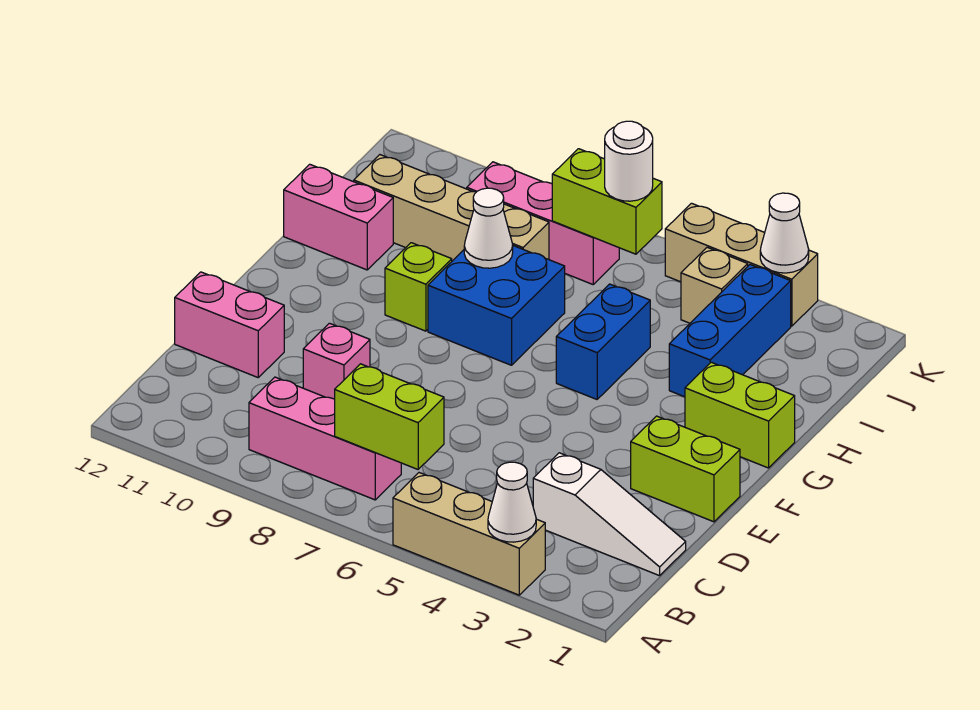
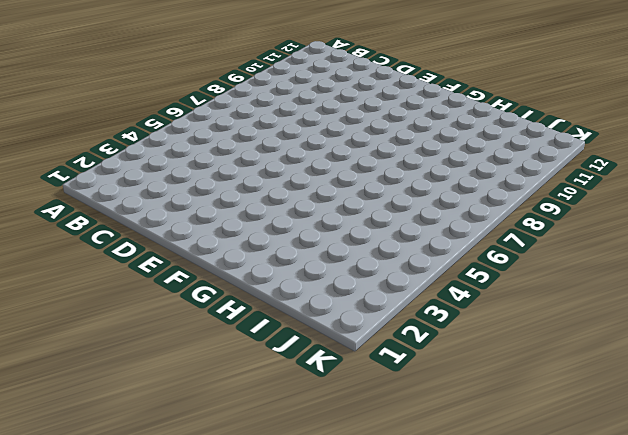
none -> tan 1x3 brick [393,473,545,595]
none -> pink 1x3 brick [249,377,401,500]
none -> white 1x3 slope [533,453,686,576]

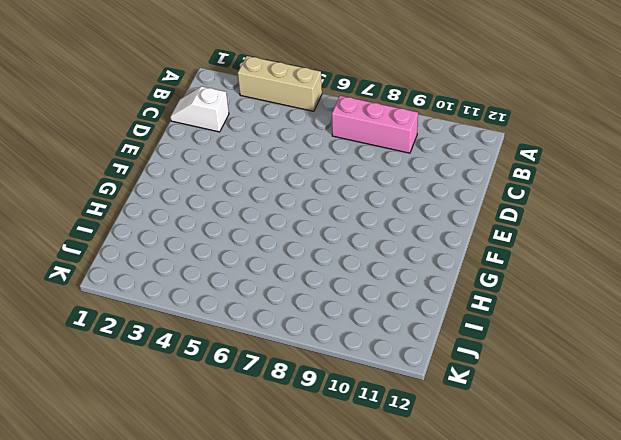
white 1x2 slope [170,86,229,132] -> white 1x3 slope [533,453,686,576]
none -> pink 1x1 brick [303,323,370,399]
none -> pink 1x2 brick [175,272,284,377]
none -> lime 1x2 brick [631,416,740,522]

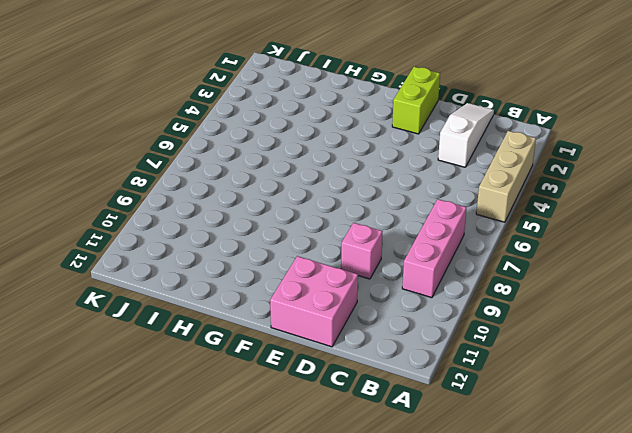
pink 2x2 brick [270,256,358,347] -> pink 1x2 brick [175,272,284,377]
none -> lime 1x2 brick [685,362,795,468]
none -> blue 1x2 brick [556,284,650,399]
none -> blue 2x2 brick [428,246,565,365]

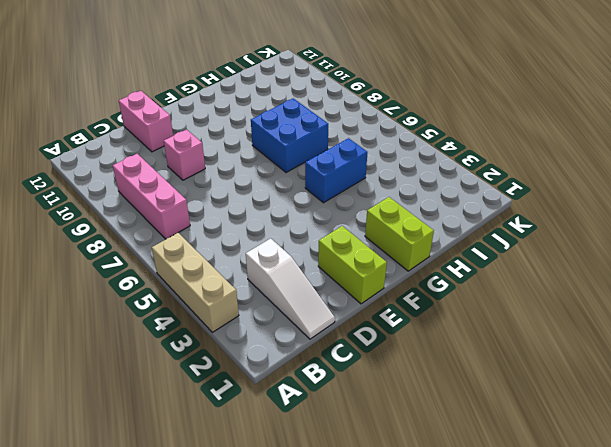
none -> lime 1x1 brick [385,243,452,331]
none -> blue 1x3 brick [669,265,791,397]
none -> pink 1x2 brick [284,164,393,270]

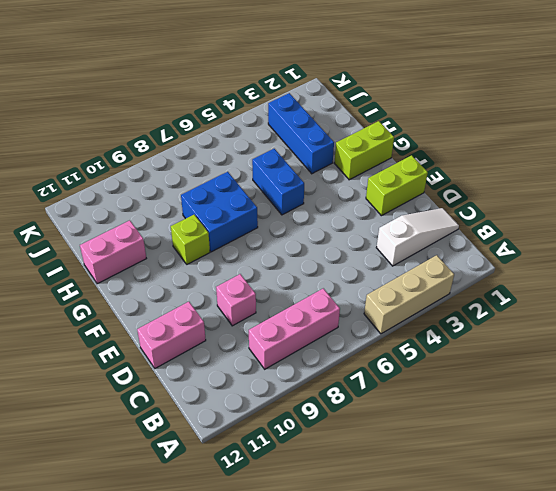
none -> tan 1x4 brick [354,155,549,261]
none -> tan 1x1 brick [681,247,748,323]
none -> pink 1x3 brick [467,162,619,284]

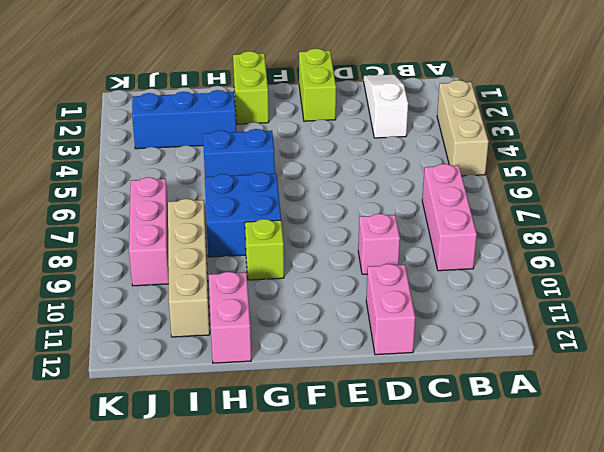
none -> tan 1x1 brick [681,247,748,323]
none -> tan 1x3 brick [665,203,818,326]
none -> white 1x1 cone [488,462,536,542]

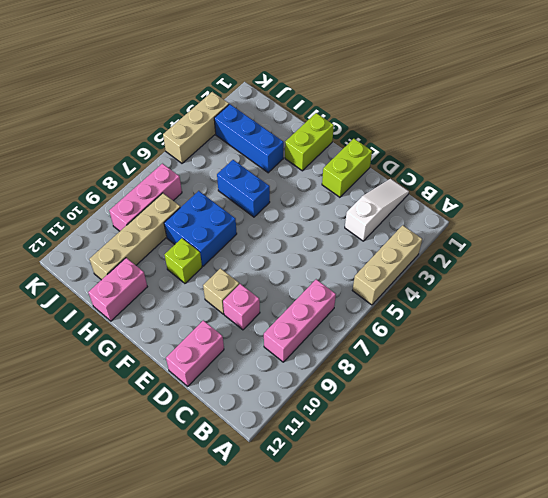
tan 1x1 brick [203,268,239,314] -> tan 1x1 brick moved to [681,247,748,323]
none -> white 1x1 cone [488,462,536,542]
none -> lime 1x2 brick [335,364,444,469]
none -> white 1x1 cone [464,188,513,268]

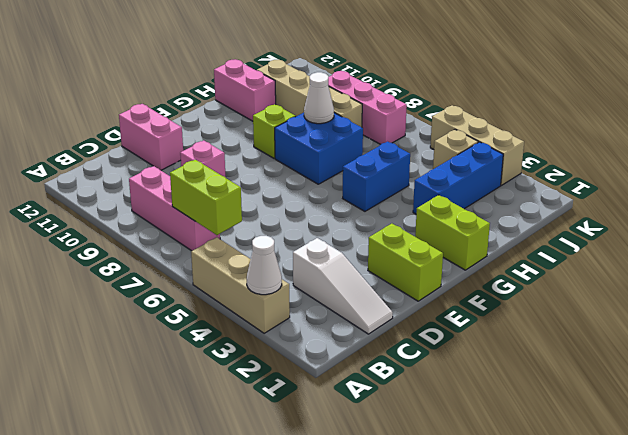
none -> lime 1x2 brick [552,149,662,254]
none -> white 1x1 cone [760,193,809,273]
none -> white 1x1 round brick [605,121,653,201]

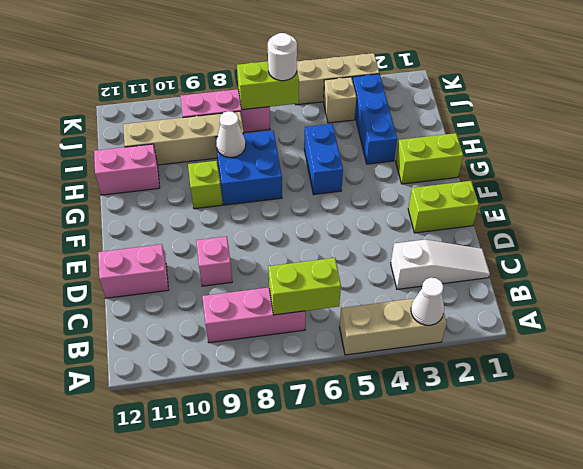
none -> white 1x1 cone [760,193,809,273]

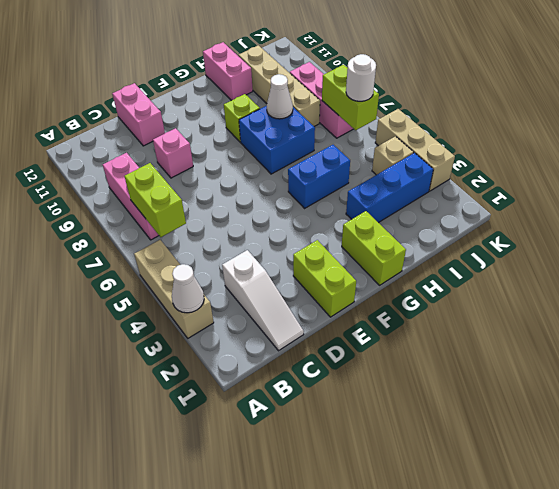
none -> white 1x1 cone [760,193,809,273]

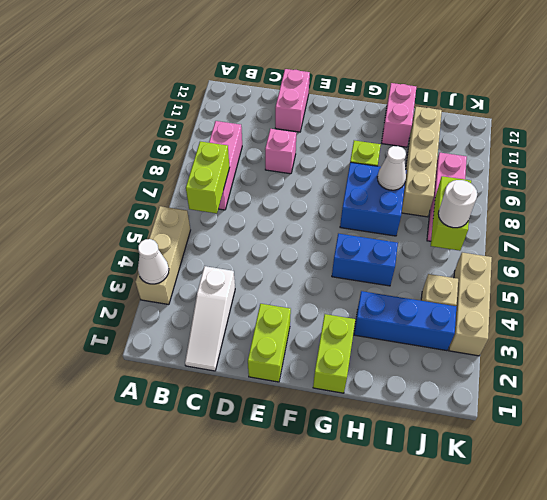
none -> white 1x1 cone [760,193,809,273]

